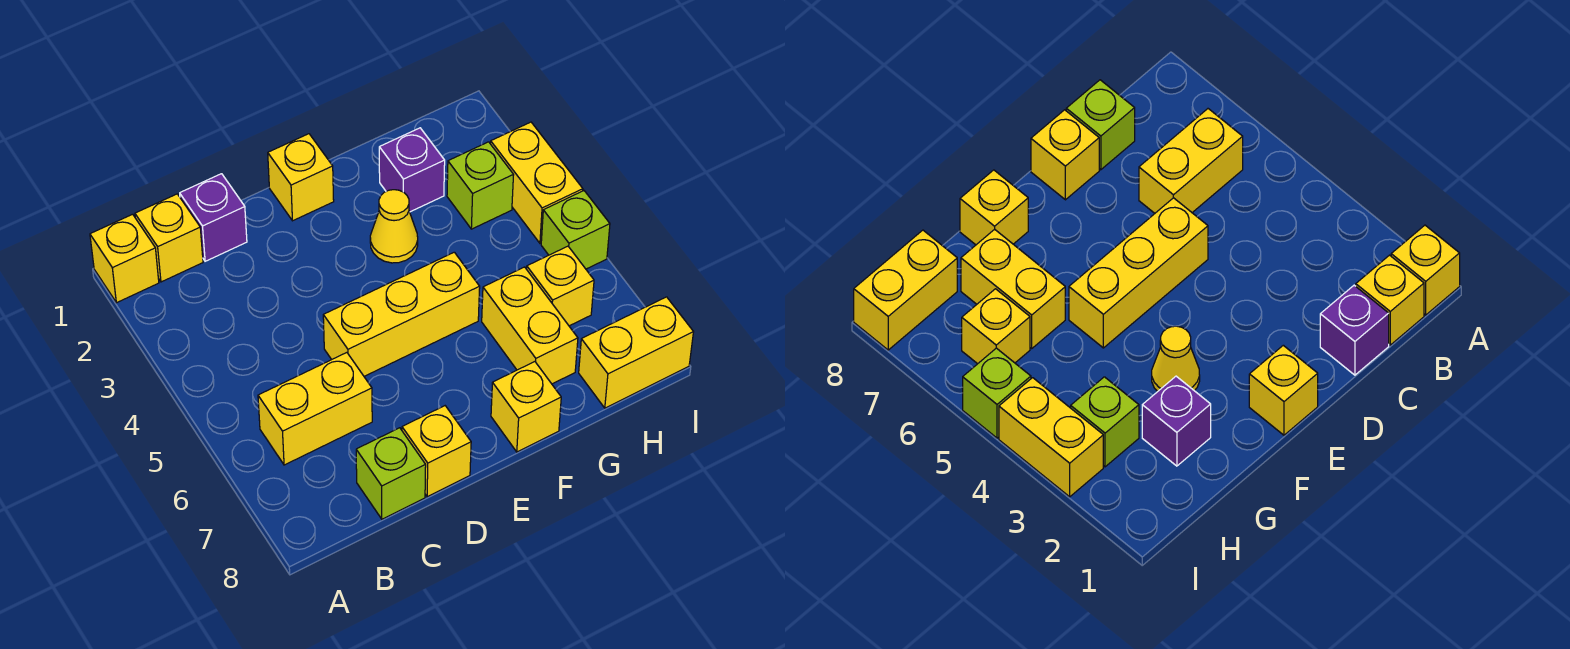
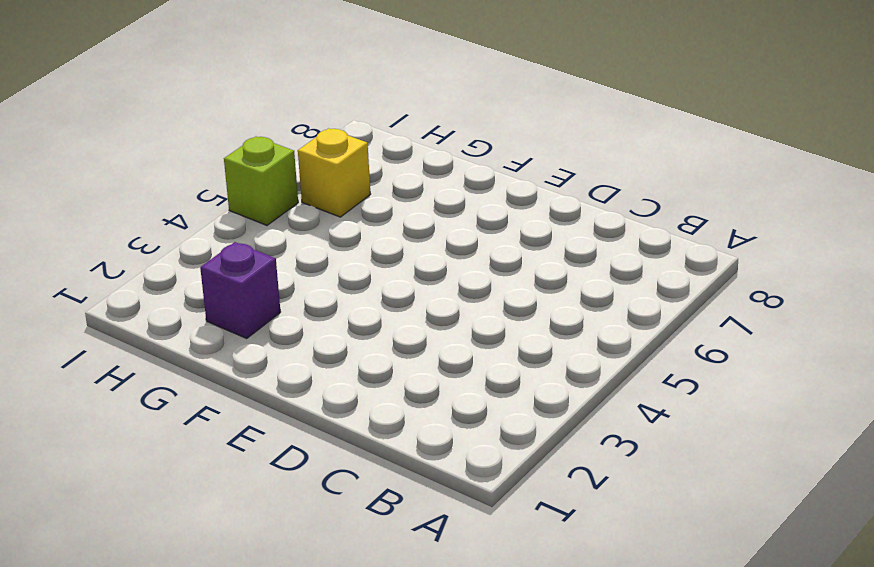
none -> yellow 1x1 brick [90,214,159,303]
none -> yellow 1x1 brick [135,194,203,282]
none -> yellow 1x2 brick [258,353,372,465]

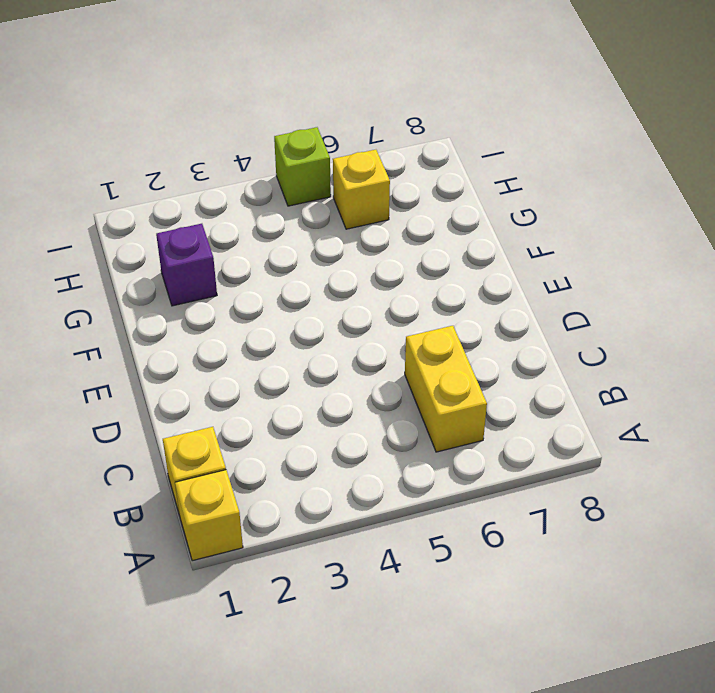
none -> purple 1x1 brick [180,174,247,261]
none -> lime 1x1 brick [356,428,426,519]
none -> yellow 1x3 brick [323,252,480,376]

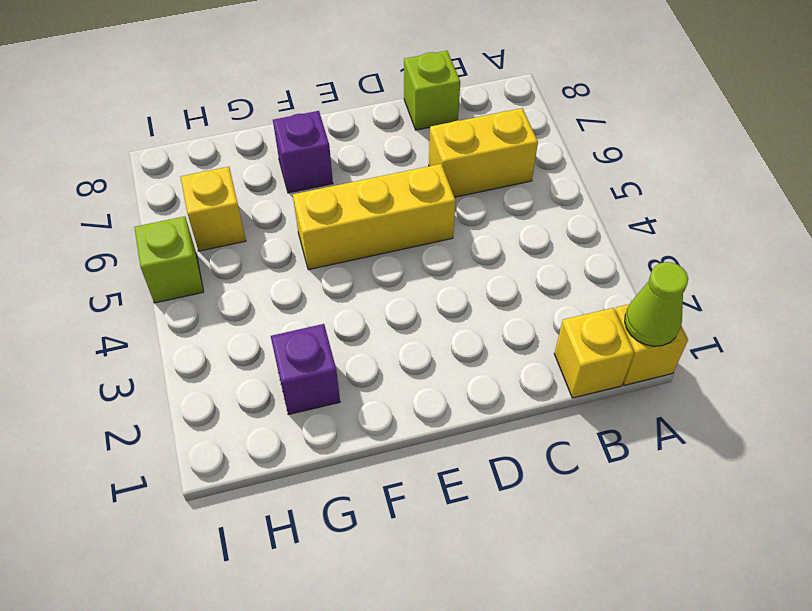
lime 1x1 cone [625,262,688,346] -> none
purple 1x1 brick [273,111,333,193] -> purple 1x1 brick moved to [180,174,247,261]
none -> yellow 1x1 brick [402,406,471,497]
none -> yellow 1x1 brick [268,134,334,221]
none -> yellow 1x1 cone [370,190,418,263]

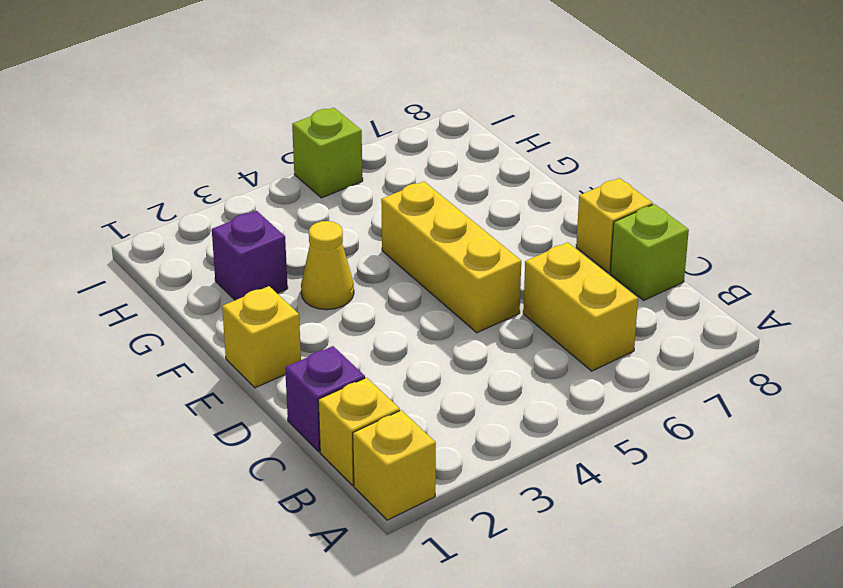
none -> yellow 1x1 brick [491,362,561,452]
none -> yellow 1x2 brick [482,267,578,384]
none -> lime 1x1 brick [447,142,513,229]

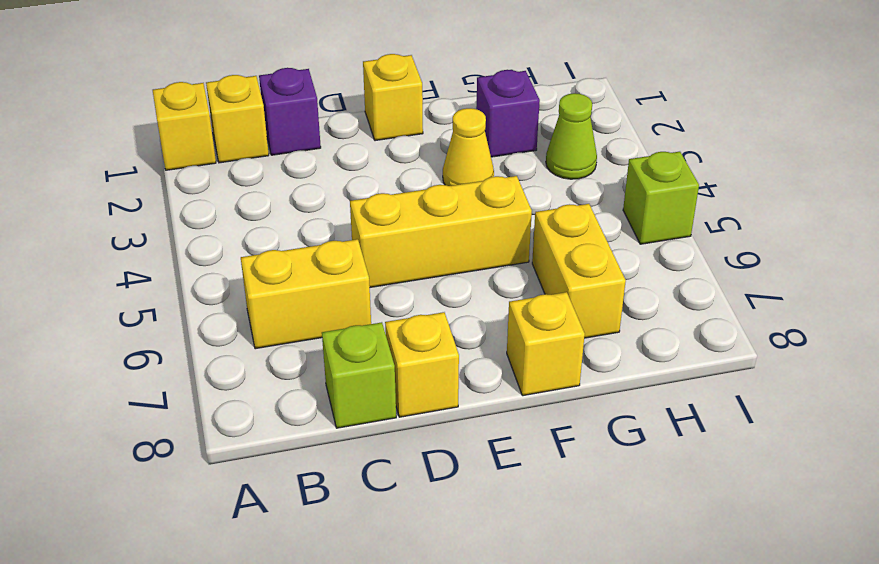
lime 1x1 cone [546,93,597,179] -> lime 1x1 brick [447,142,513,229]
none -> yellow 1x1 brick [527,246,594,326]
none -> yellow 1x2 brick [579,297,693,408]
none -> yellow 1x2 brick [491,122,583,243]

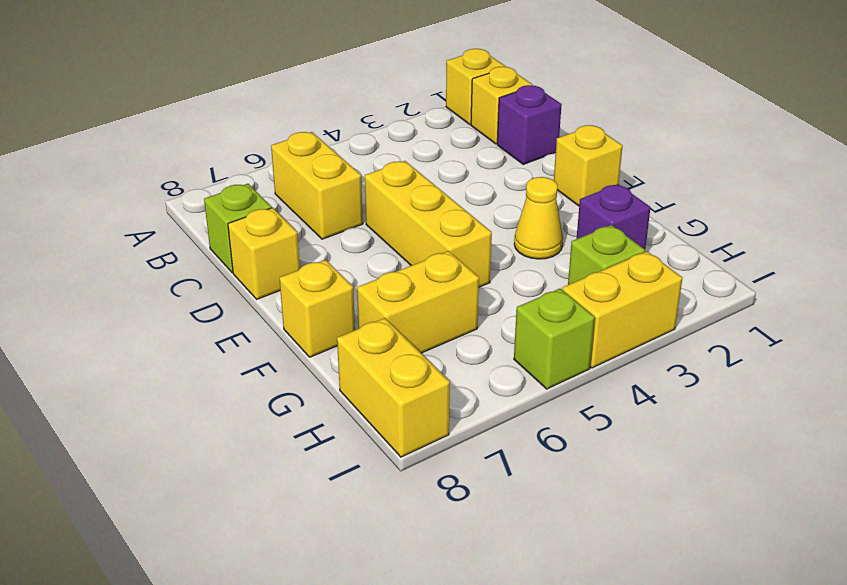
none -> yellow 1x1 brick [527,246,594,326]

